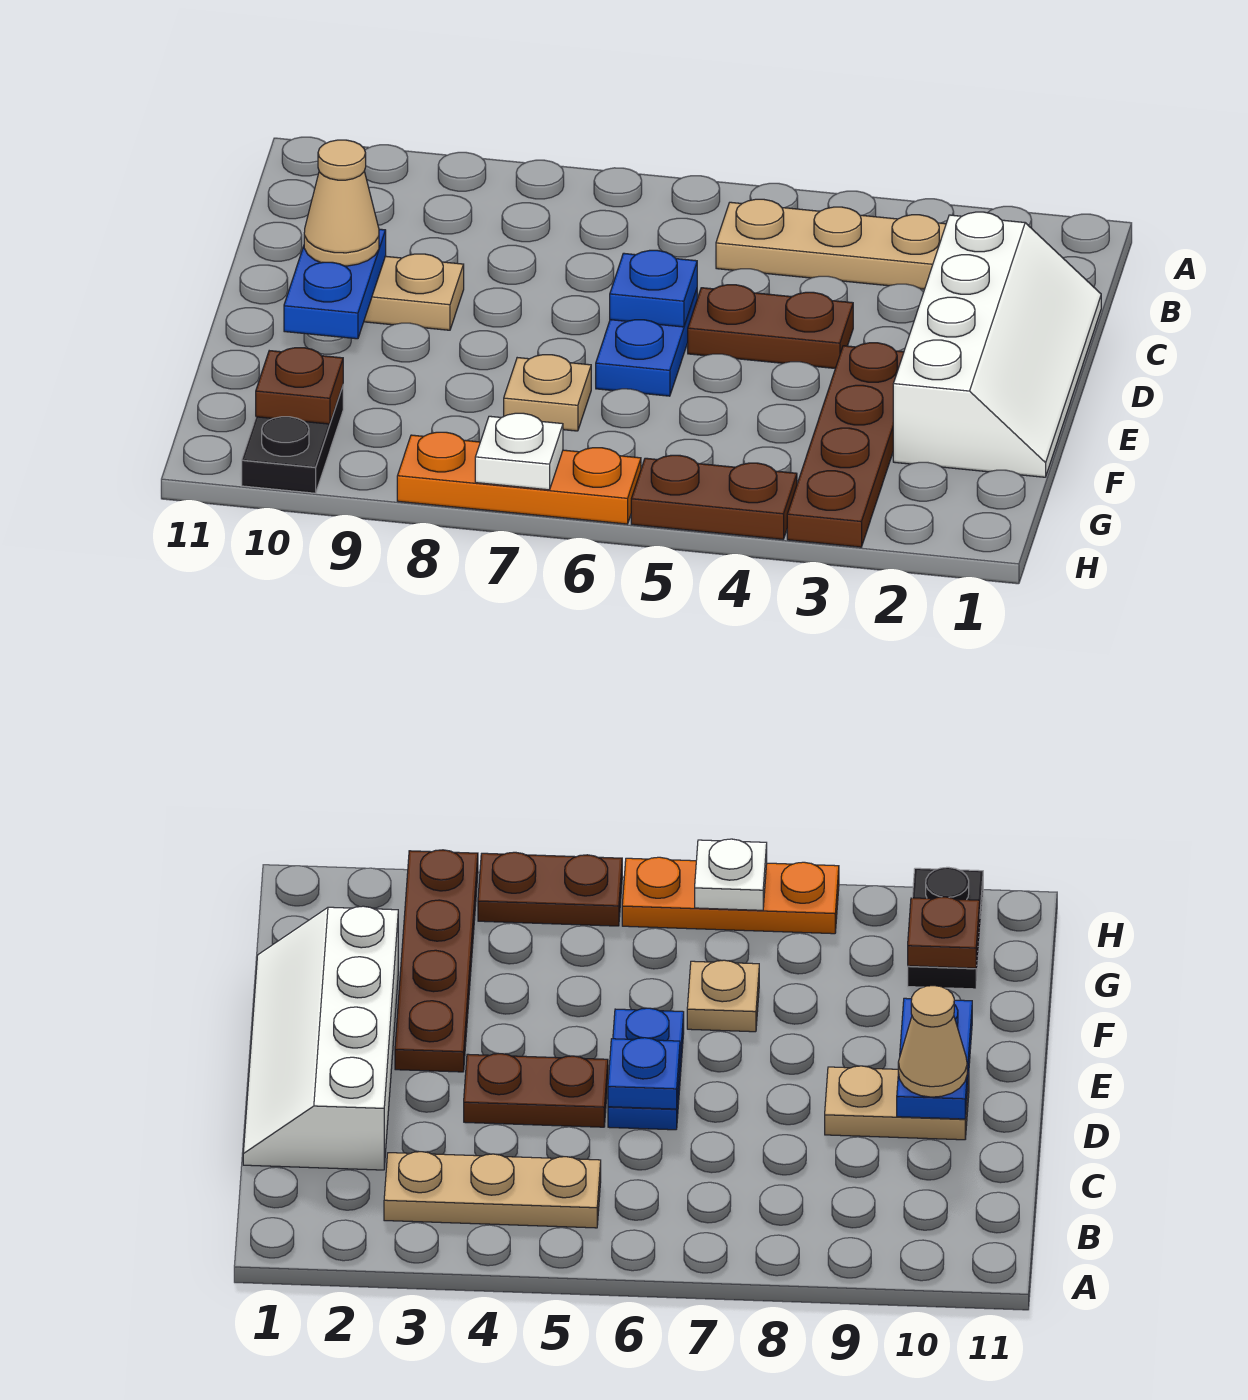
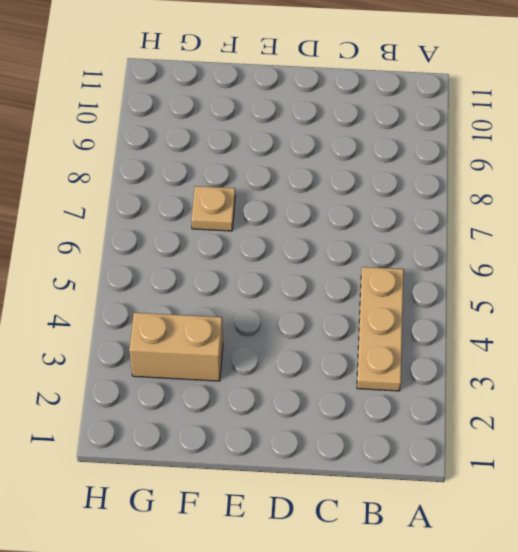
tan 1x2 brick [129,313,223,381] -> brown 1x4 plate [787,343,904,547]
none -> white 2x4 slope [893,212,1101,477]
none -> brown 1x2 plate [688,285,853,368]
none -> blue 1x2 plate [596,290,697,396]

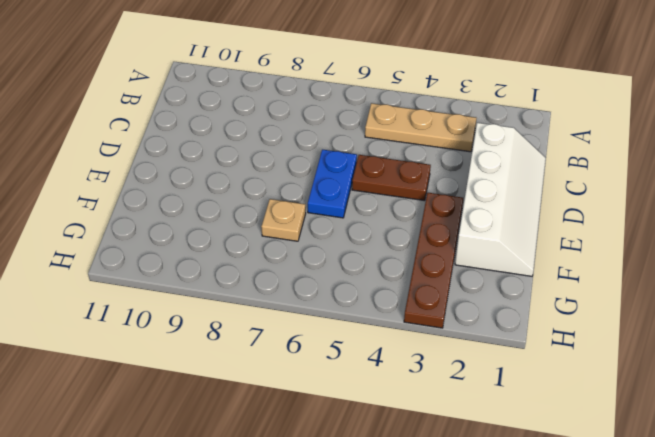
none -> tan 1x2 plate [364,254,464,330]
none -> black 1x2 plate [242,386,343,493]
none -> brown 1x2 plate [631,455,797,539]

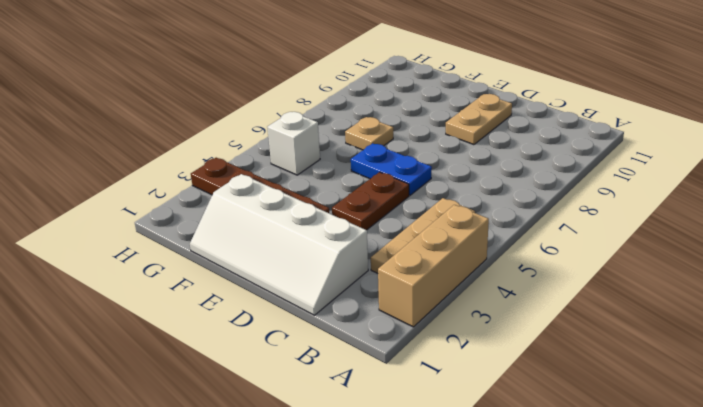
tan 1x3 brick [378,205,489,327] -> none
white 1x1 brick [267,112,320,175] -> none
none -> black 1x2 plate [242,386,343,493]
none -> brown 1x2 plate [631,455,797,539]
none -> orange 1x3 plate [397,432,641,524]

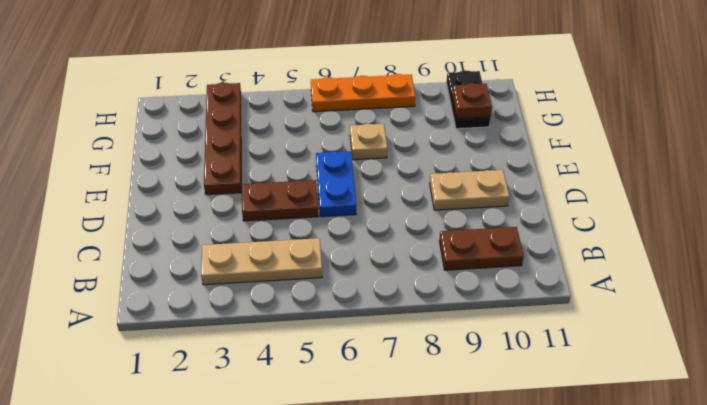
brown 1x2 plate [439,227,524,270] -> brown 1x2 plate moved to [631,455,797,539]
none -> white 2x4 slope [893,212,1101,477]
none -> blue 1x1 plate [610,250,697,327]
none -> blue 1x2 plate [284,229,386,339]

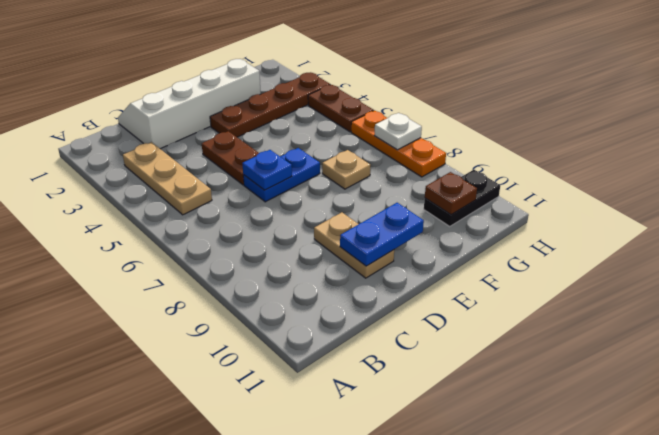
none -> tan 1x1 cone [304,140,379,266]

